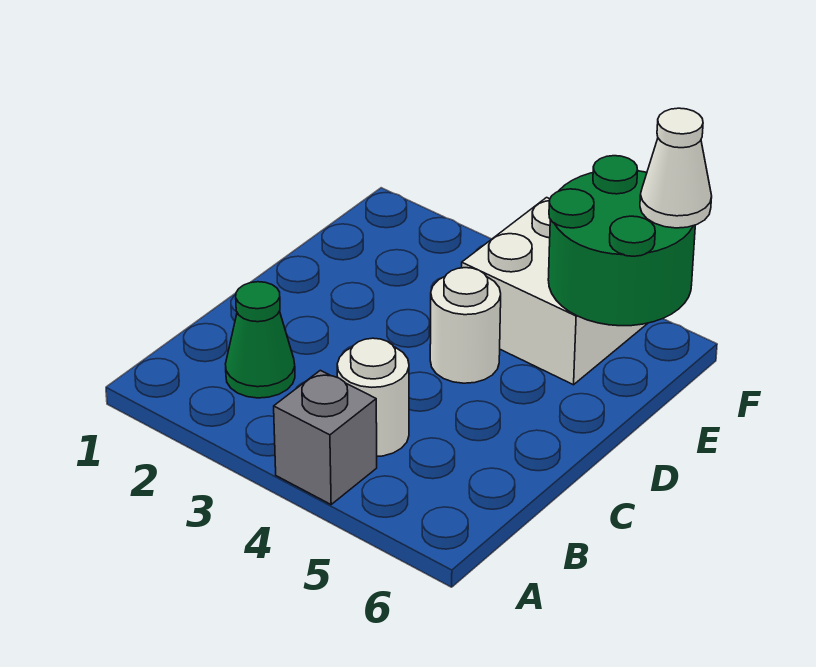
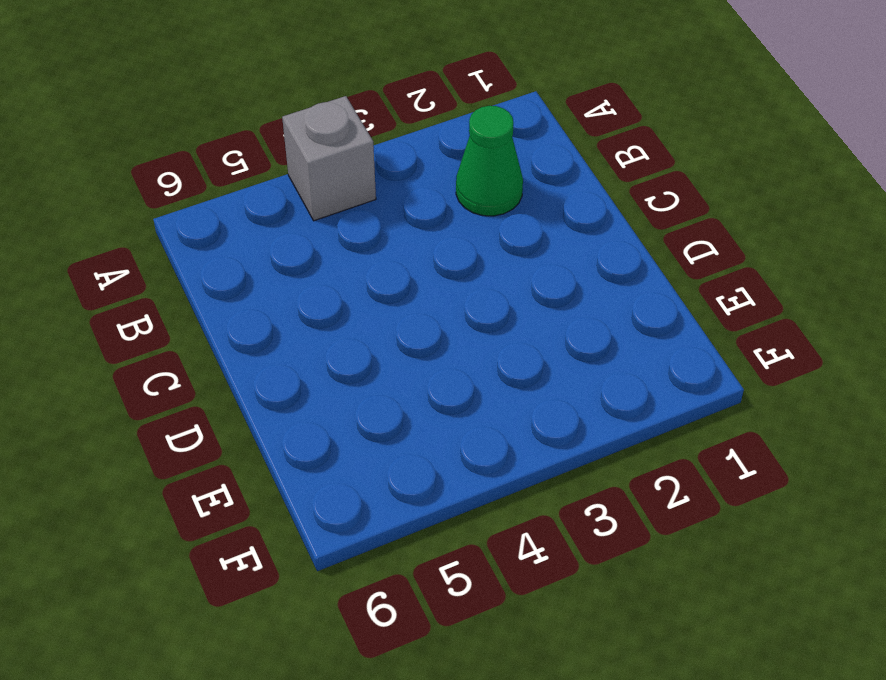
none -> white 1x1 round brick [337,338,409,456]
none -> white 1x1 round brick [430,268,501,383]

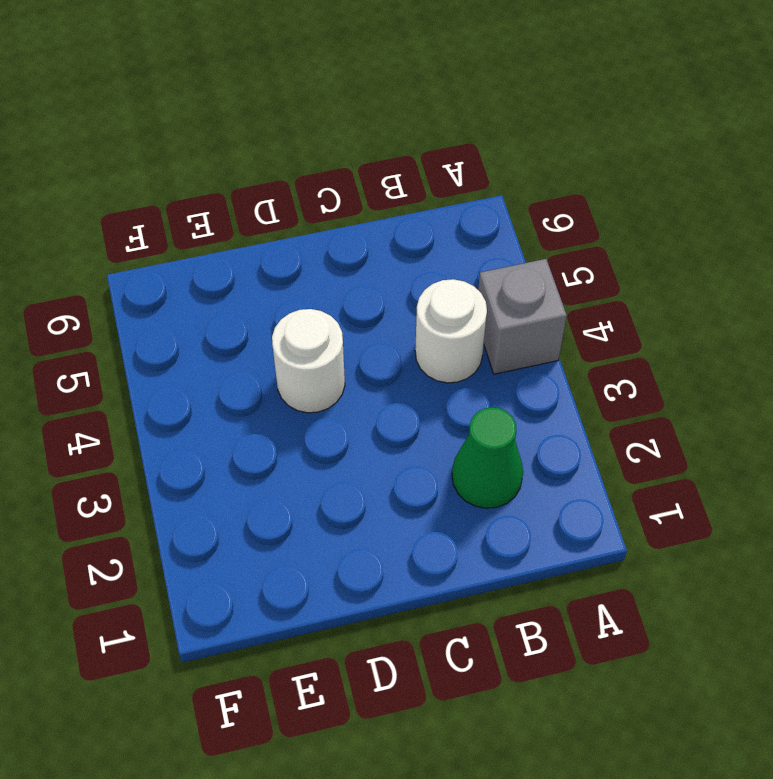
none -> white 2x2 brick [462,198,648,385]
none -> green 2x2 round brick [548,156,695,326]

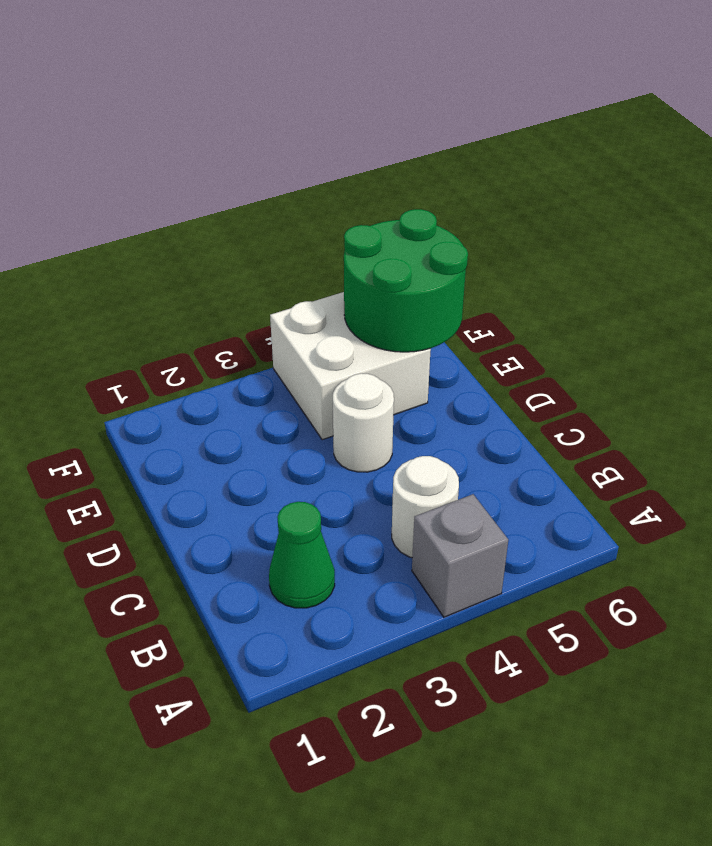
none -> white 1x1 cone [640,108,712,228]

